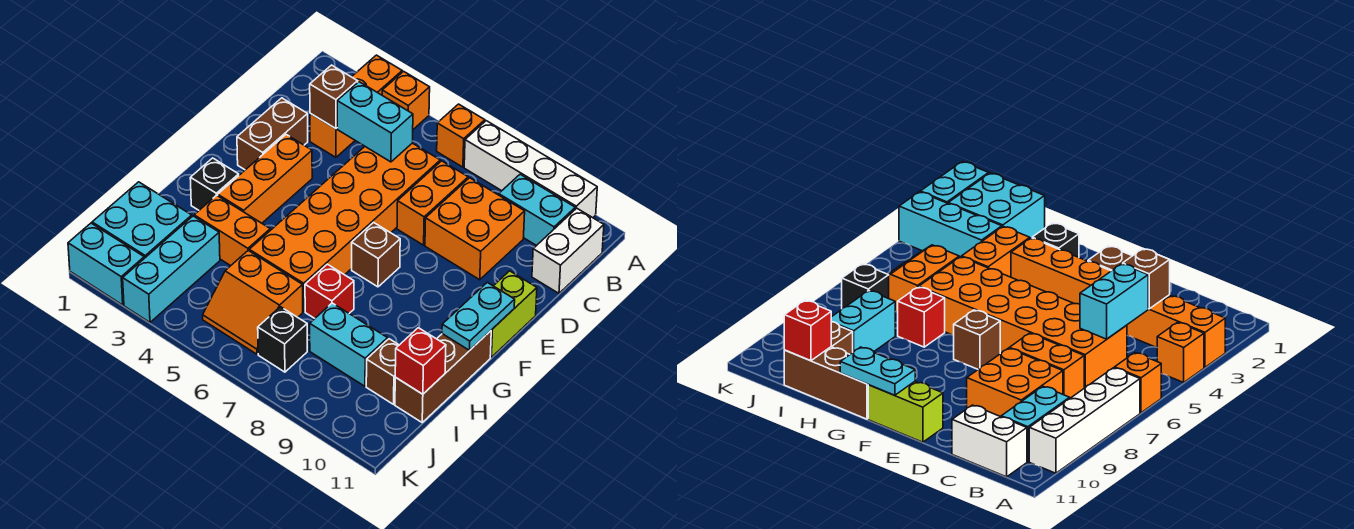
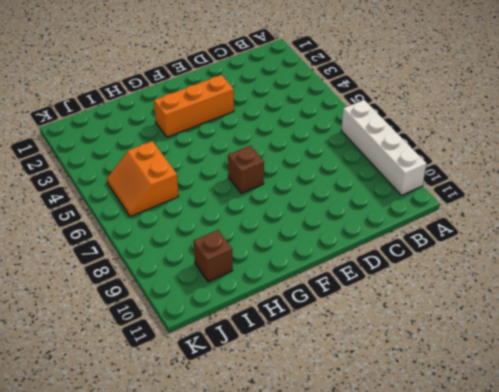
none -> orange 1x3 brick [310,55,402,157]
none -> orange 1x1 brick [382,71,430,129]
none -> orange 1x1 brick [437,104,485,167]

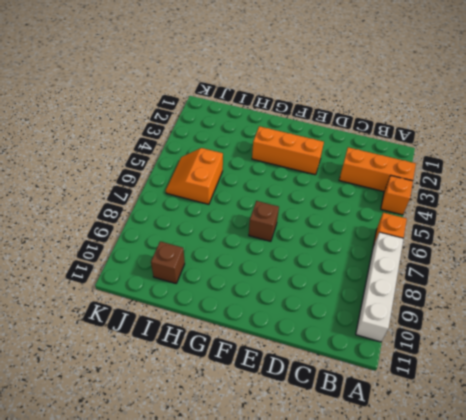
none -> cyan 1x2 brick [499,174,575,246]
none -> white 1x2 brick [532,208,604,293]
none -> orange 2x6 brick [249,143,440,312]

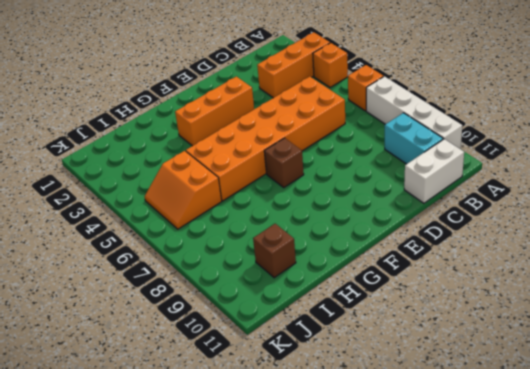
none -> orange 1x2 brick [397,161,468,245]
none -> orange 2x2 brick [425,178,525,280]
none -> brown 1x2 brick [237,98,308,170]

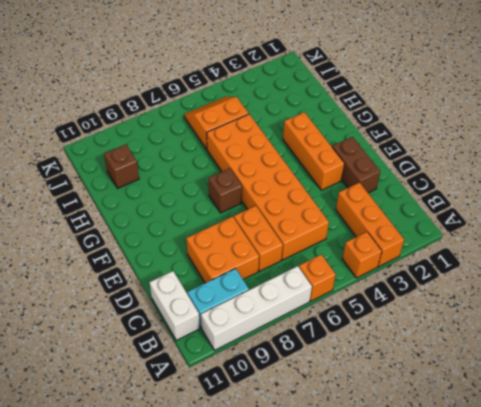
none -> lime 1x2 brick [490,271,537,357]
none -> black 1x1 brick [190,158,239,210]
none -> brown 1x3 brick [395,331,491,422]

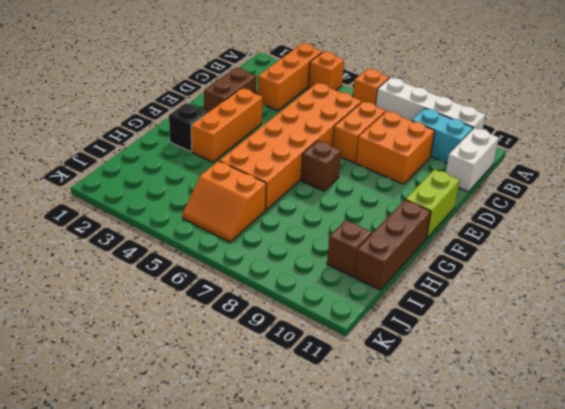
none -> orange 1x2 brick [194,195,270,266]
none -> red 1x1 brick [305,264,354,318]
none -> cyan 2x2 brick [92,182,192,258]

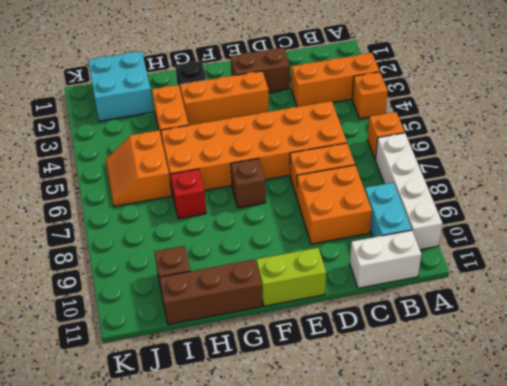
none -> cyan 1x3 brick [123,216,220,322]
none -> cyan 1x2 brick [310,303,388,386]
none -> black 1x1 brick [258,307,307,372]

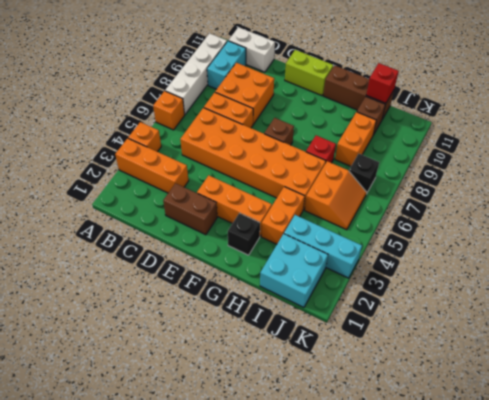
orange 1x2 brick [335,112,376,166] -> cyan 1x2 brick [310,303,388,386]
none -> cyan 1x2 brick [68,223,144,305]
none -> brown 1x1 brick [310,65,358,129]
none -> cyan 1x2 brick [337,82,413,162]

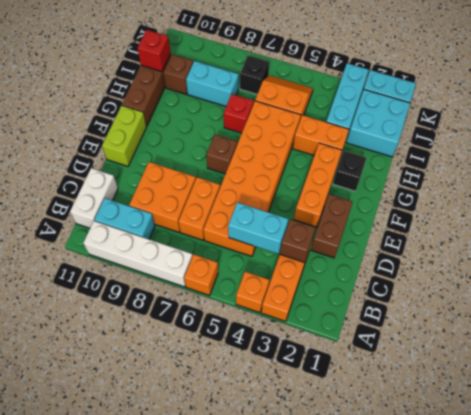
none -> cyan 1x2 plate [442,282,515,351]

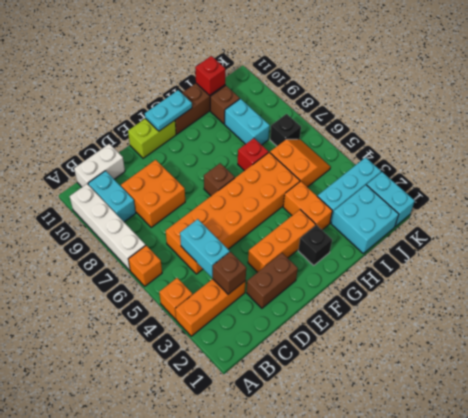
none -> orange 1x2 brick [397,161,468,245]

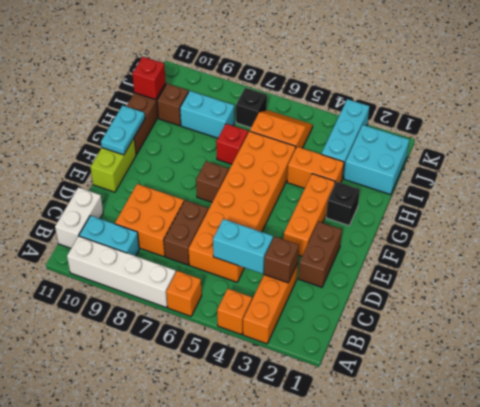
brown 1x2 brick [164,200,208,265] -> orange 1x2 brick [397,161,468,245]
none -> cyan 1x2 brick [68,223,144,305]

